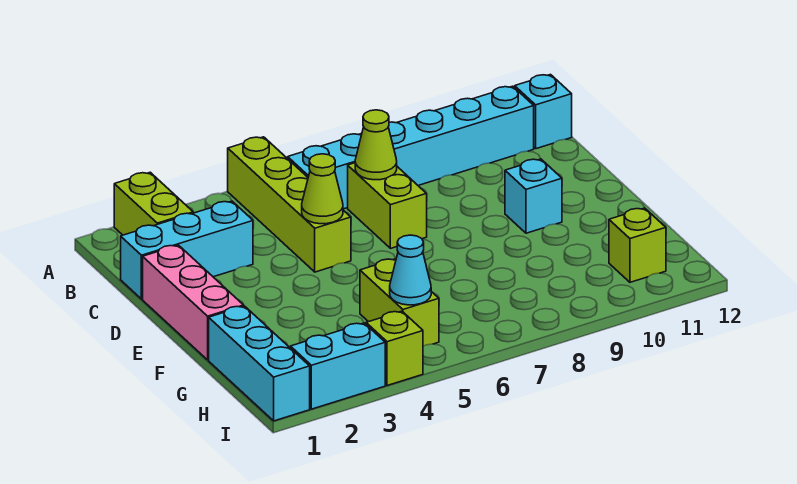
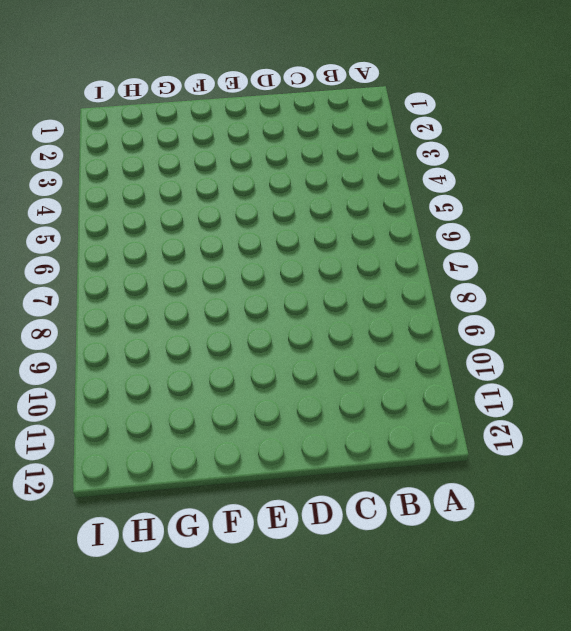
none -> lime 1x2 brick [114,172,193,235]
none -> lime 1x4 brick [228,137,351,272]
none -> cyan 1x6 brick [288,86,534,209]

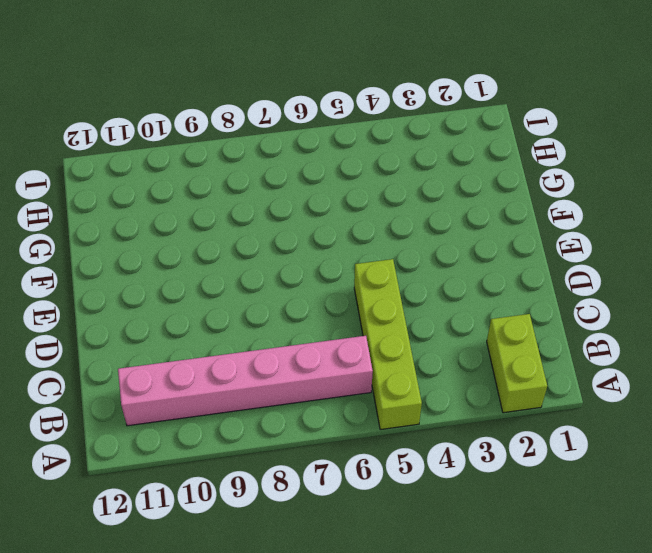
pink 1x6 brick [118,336,373,426] -> cyan 1x6 brick [288,86,534,209]
none -> cyan 1x1 brick [515,75,572,149]
none -> cyan 1x3 brick [121,201,253,299]
none -> lime 1x2 brick [348,163,427,248]

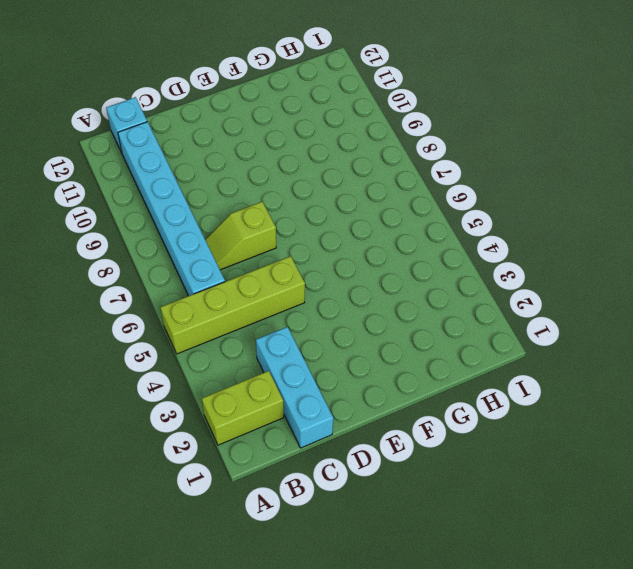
lime 1x2 slope [205,201,276,270] -> lime 1x2 brick [348,163,427,248]
none -> pink 1x3 brick [143,245,244,360]
none -> cyan 1x1 brick [505,159,562,233]
none -> cyan 1x3 brick [209,306,310,421]

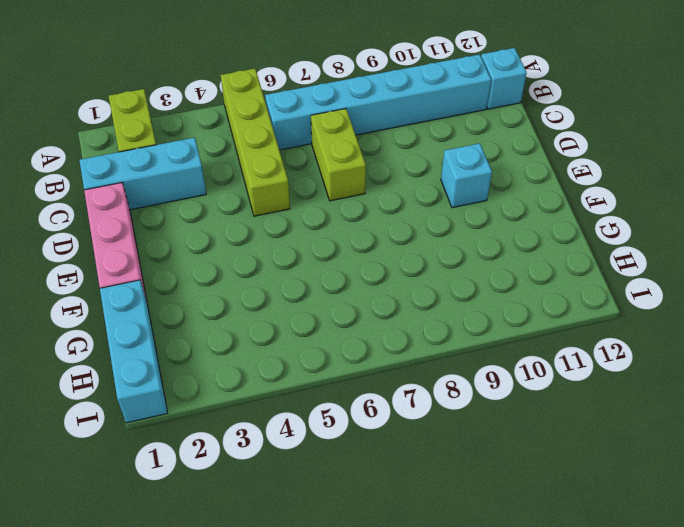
none -> lime 1x2 brick [360,259,439,346]
none -> lime 1x1 brick [609,208,666,282]
none -> cyan 1x2 brick [290,323,385,409]

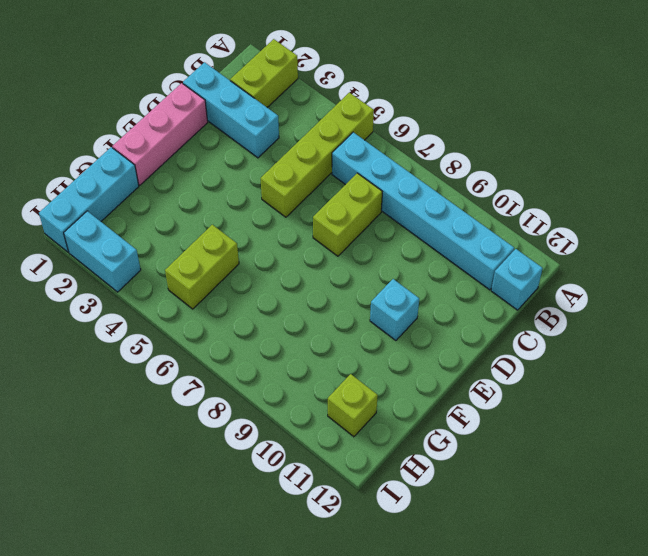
none -> lime 1x1 brick [366,311,423,386]
none -> lime 1x1 cone [355,110,397,180]
none -> lime 1x1 cone [302,154,343,224]

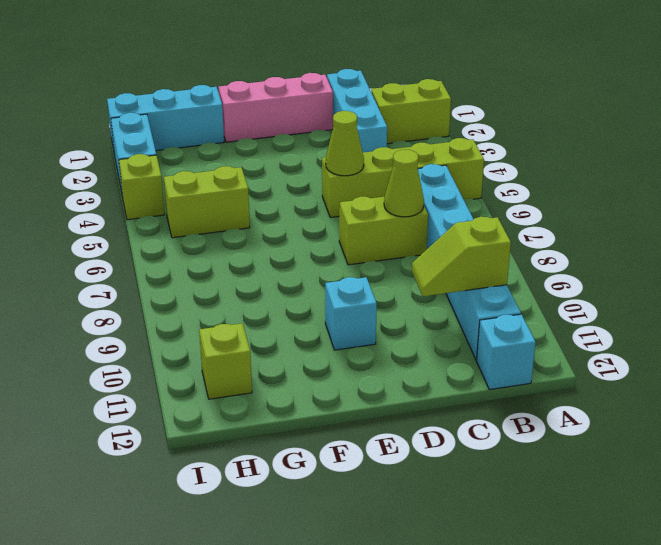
lime 1x2 slope [412,217,511,296] -> none
none -> cyan 1x1 cone [390,235,431,305]

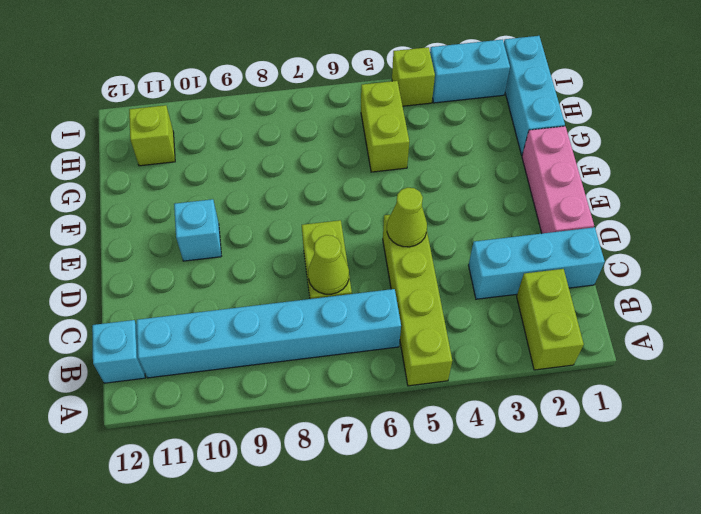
none -> cyan 1x1 cone [390,235,431,305]

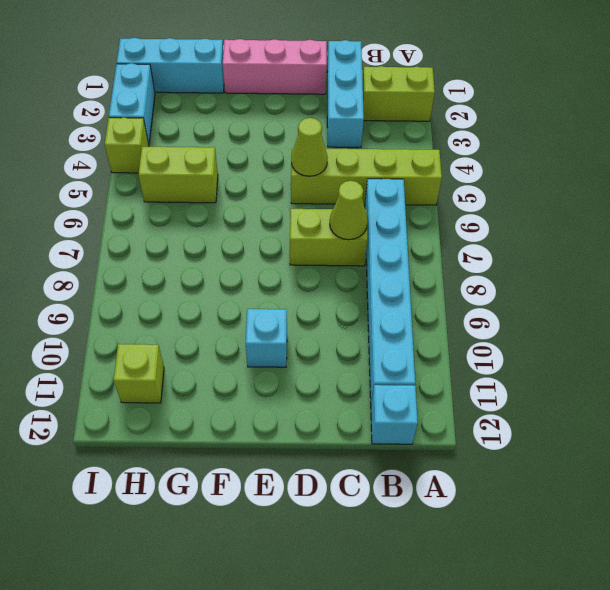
none -> cyan 1x1 cone [390,235,431,305]

